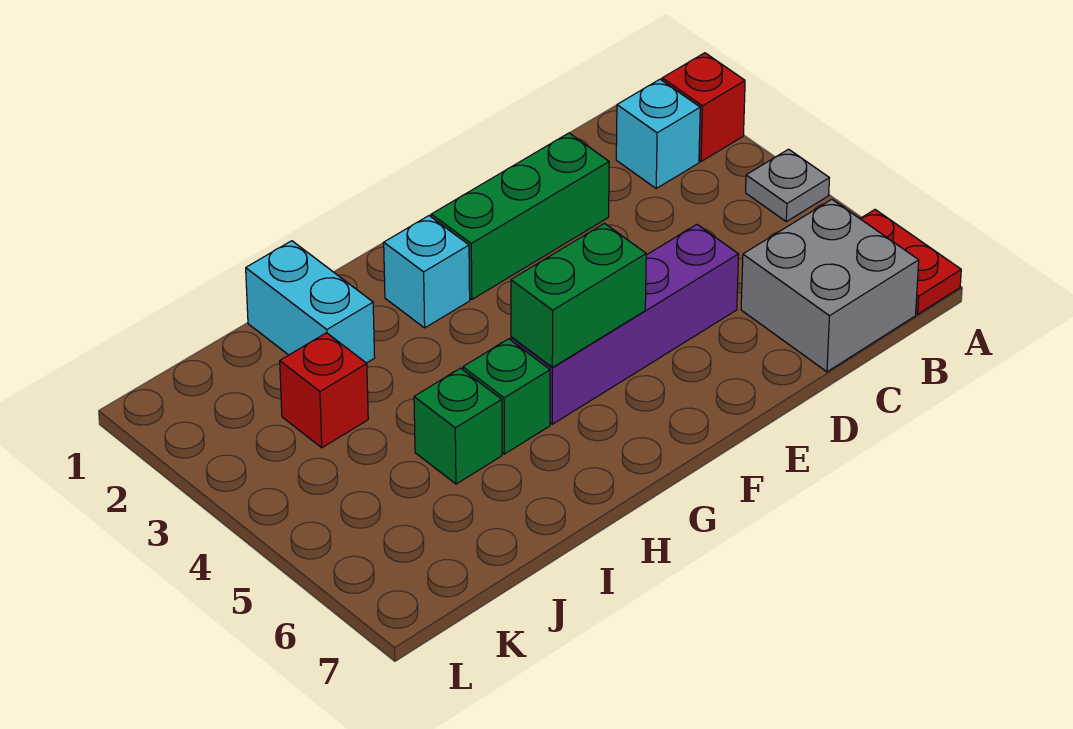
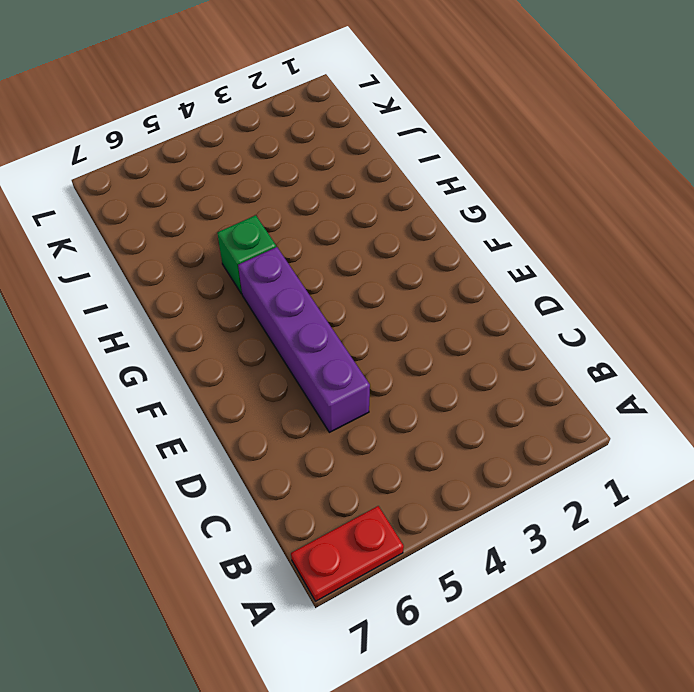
none -> red 1x1 brick [662,53,745,161]
none -> grey 1x1 plate [746,149,829,221]
none -> cyan 1x1 brick [616,79,700,188]

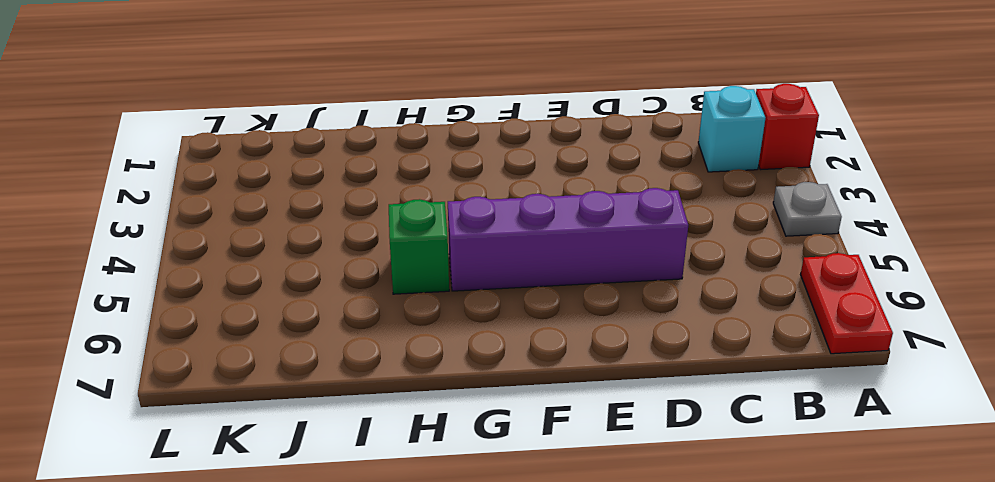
none -> grey 2x2 brick [741,200,919,372]
none -> green 1x3 brick [431,133,609,299]
none -> cyan 1x1 brick [384,216,470,328]

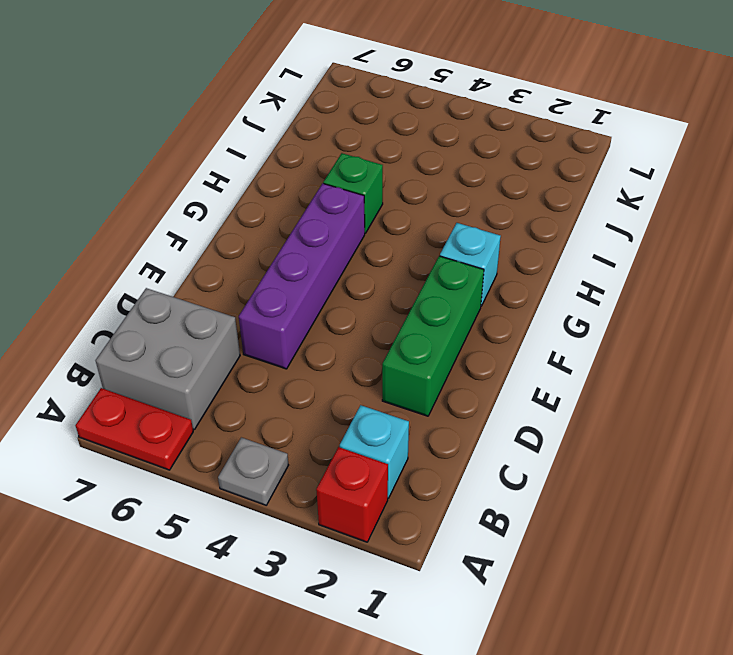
none -> cyan 1x2 brick [246,241,375,363]
none -> green 1x1 brick [414,368,502,484]
none -> red 1x1 brick [280,333,368,448]

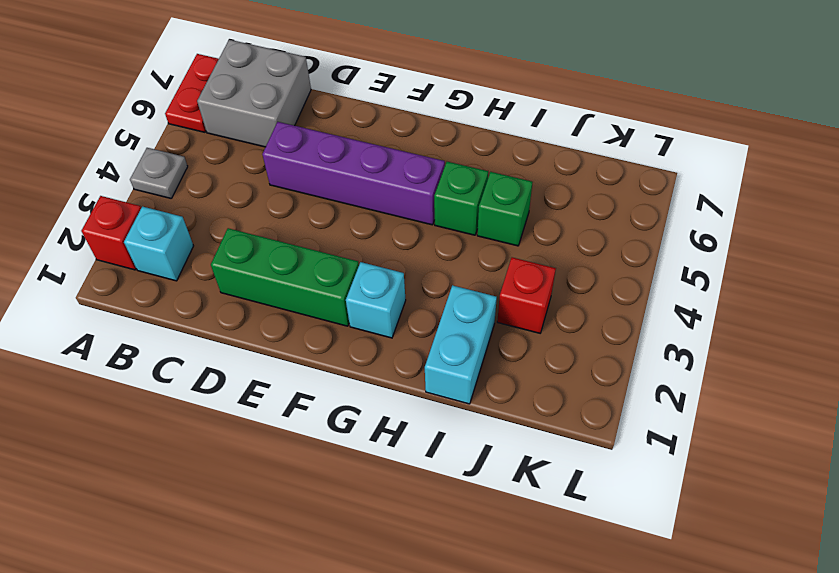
none -> green 1x2 brick [511,223,646,367]

